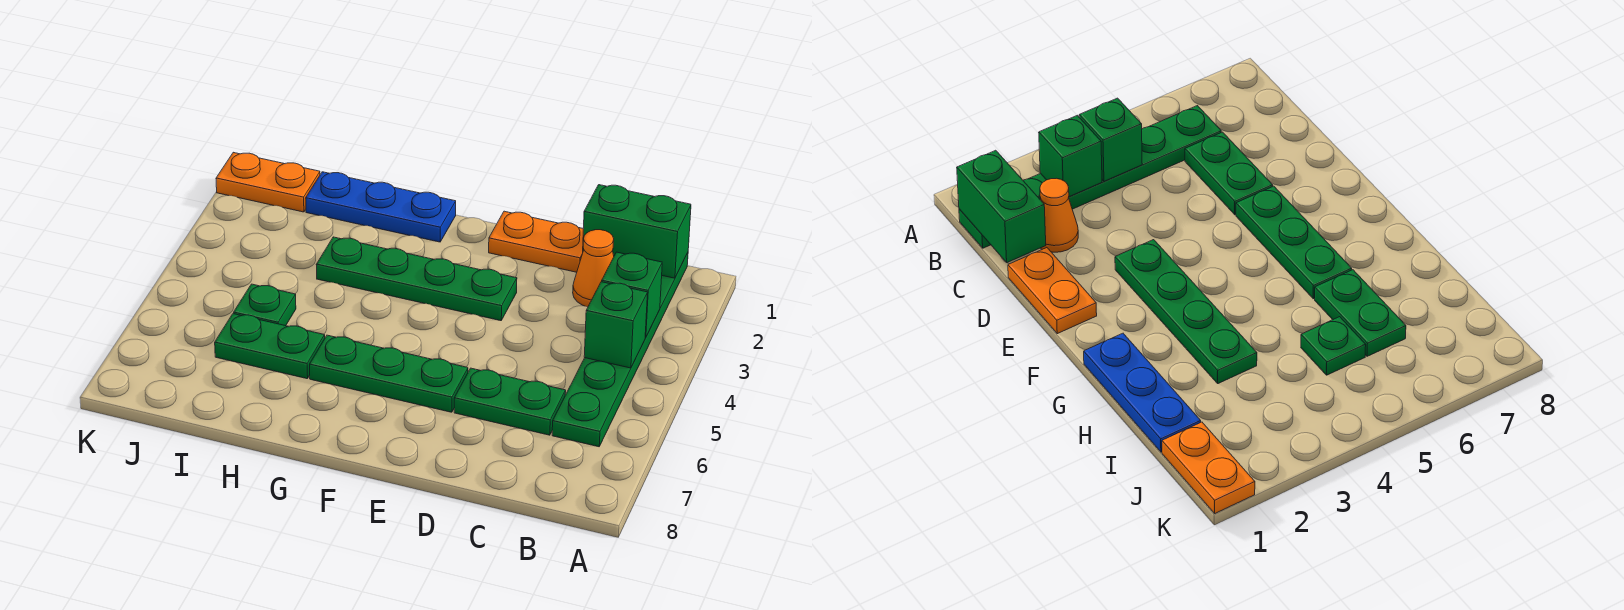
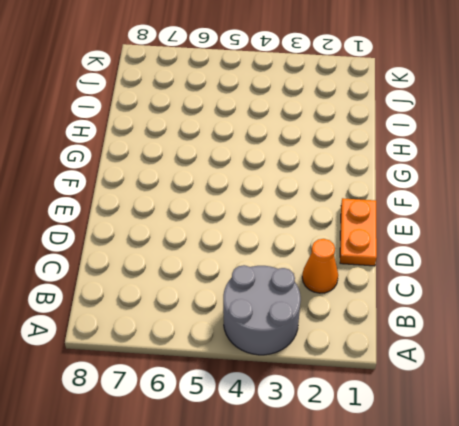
grey 2x2 round brick [223,265,301,355] -> green 1x6 plate [552,253,688,447]
none -> green 1x2 plate [454,368,566,435]
none -> green 1x4 plate [316,237,517,321]
none -> green 1x3 plate [310,335,468,412]

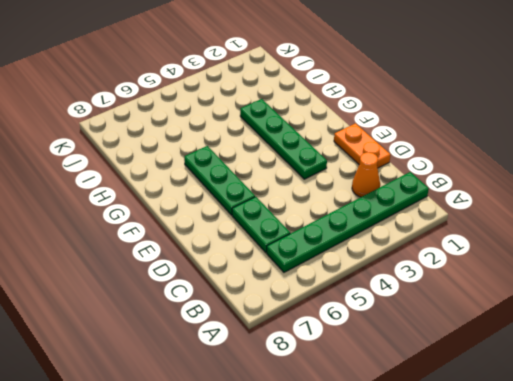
none -> blue 1x3 plate [306,172,456,242]
none -> green 1x2 plate [215,314,325,379]
none -> green 1x1 plate [234,284,296,326]

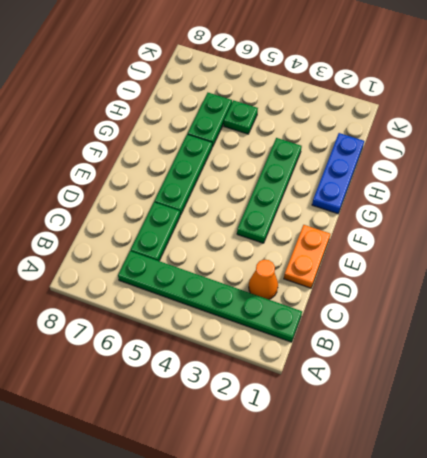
none -> orange 1x2 plate [216,152,320,212]
none -> green 1x2 brick [583,185,691,278]
none -> green 1x1 brick [602,252,662,338]

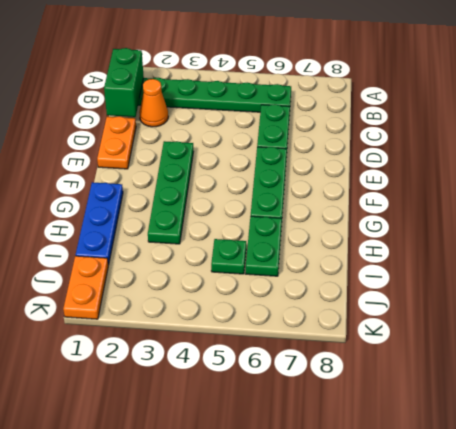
none -> green 1x1 brick [602,252,662,338]
none -> green 1x1 brick [584,282,648,368]

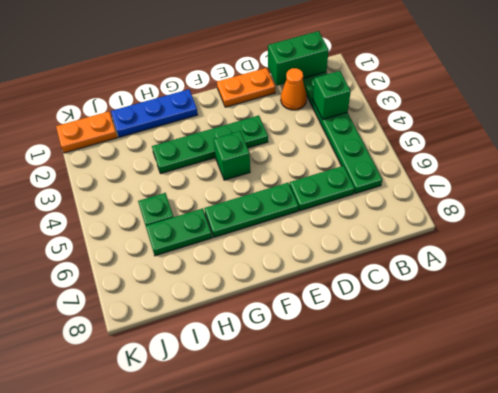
green 1x1 brick [214,131,250,180] -> green 1x1 brick moved to [584,282,648,368]

